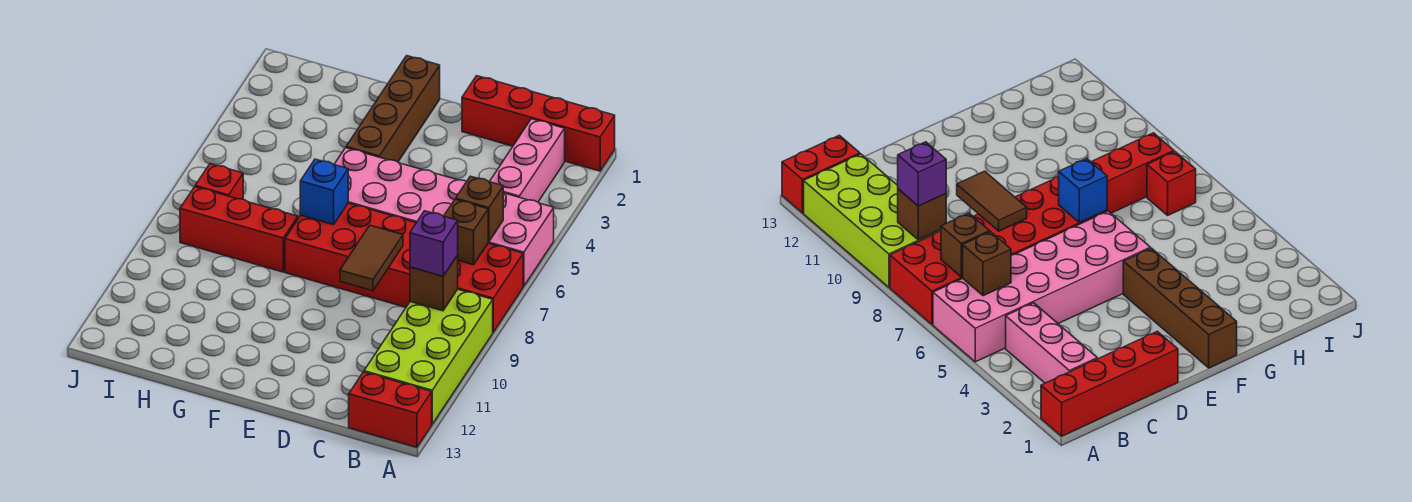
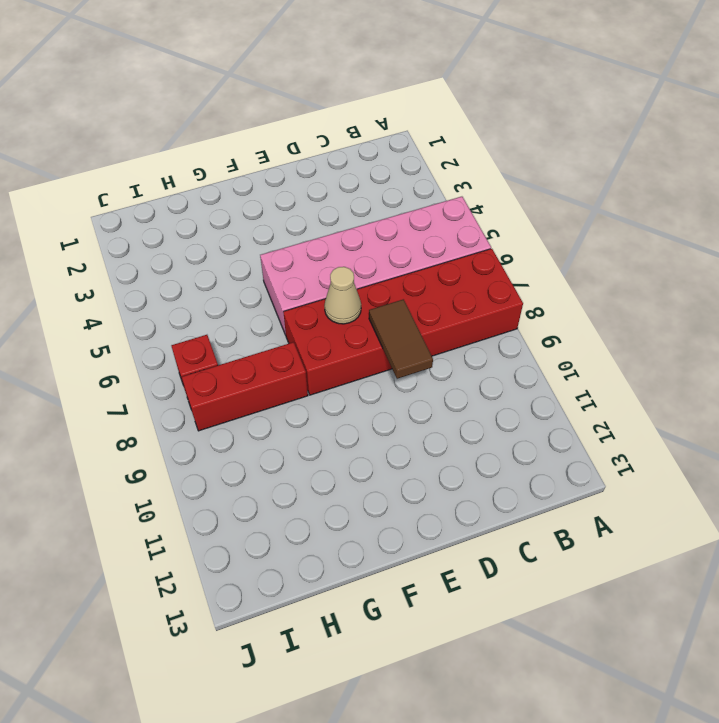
tan 1x1 cone [324,267,361,324] -> none
none -> red 1x4 brick [462,76,615,171]
none -> lime 2x4 brick [364,289,493,424]
none -> red 1x2 brick [349,372,432,447]

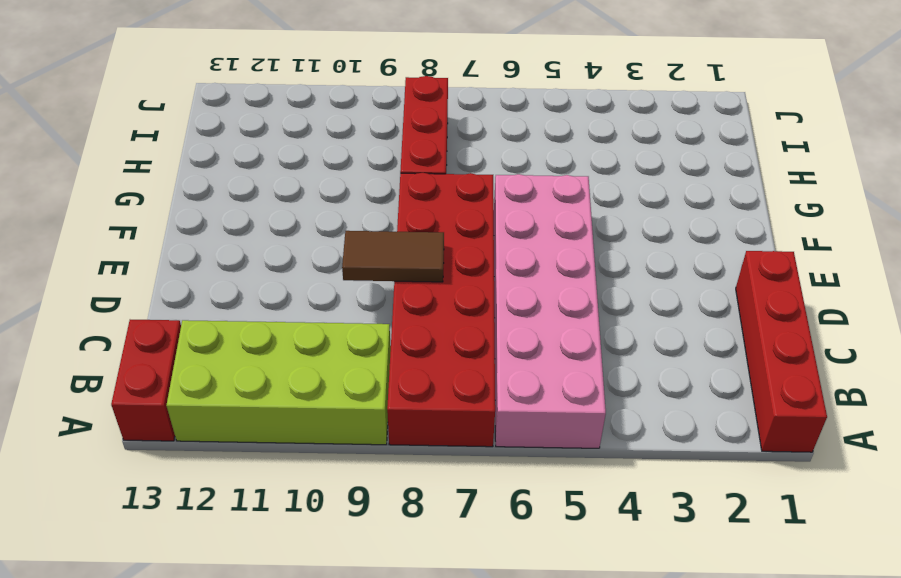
none -> pink 1x3 brick [490,119,565,202]
none -> brown 1x4 brick [346,56,440,162]
none -> red 1x1 brick [195,164,243,199]

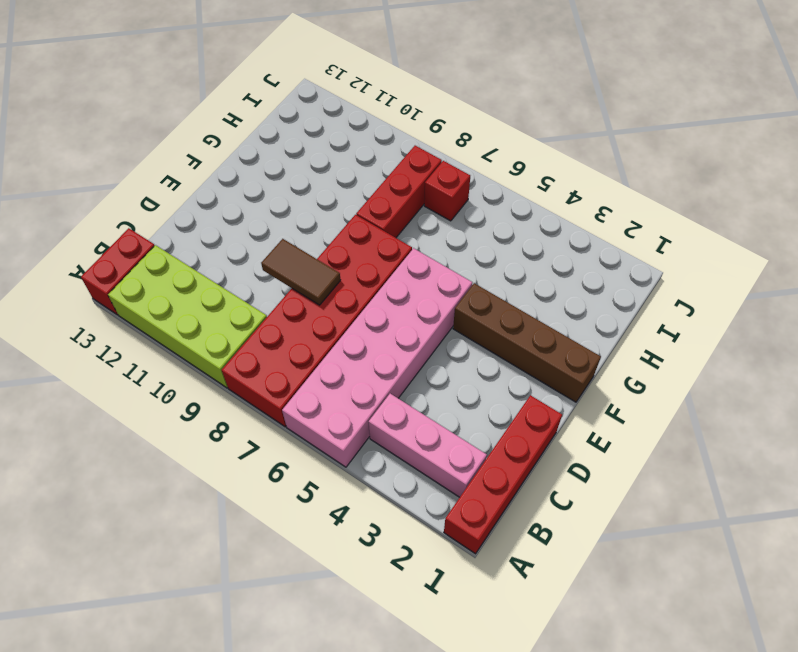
none -> brown 1x1 brick [456,176,503,242]
none -> brown 1x1 brick [444,199,488,265]
none -> brown 1x1 brick [410,255,458,311]

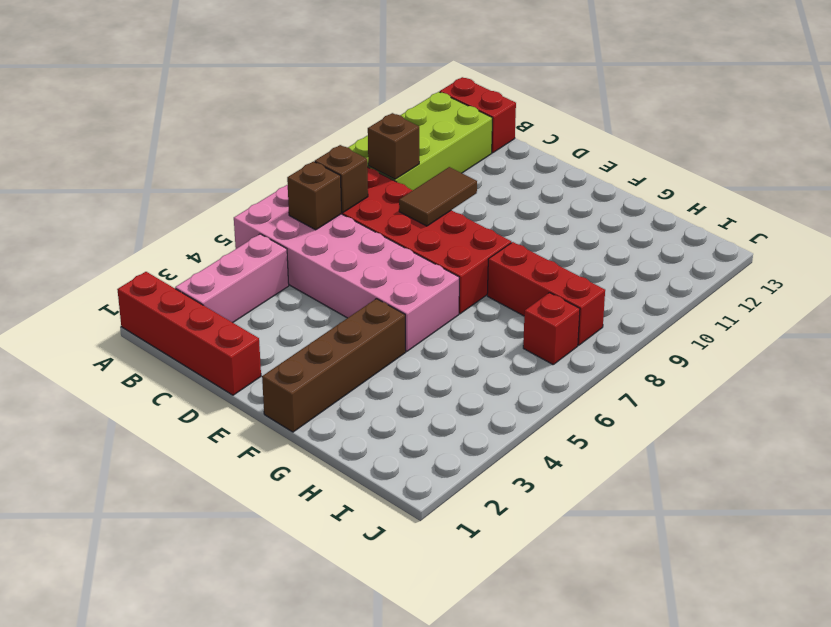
none -> blue 1x1 brick [300,159,348,225]
none -> purple 1x1 brick [410,211,458,276]

